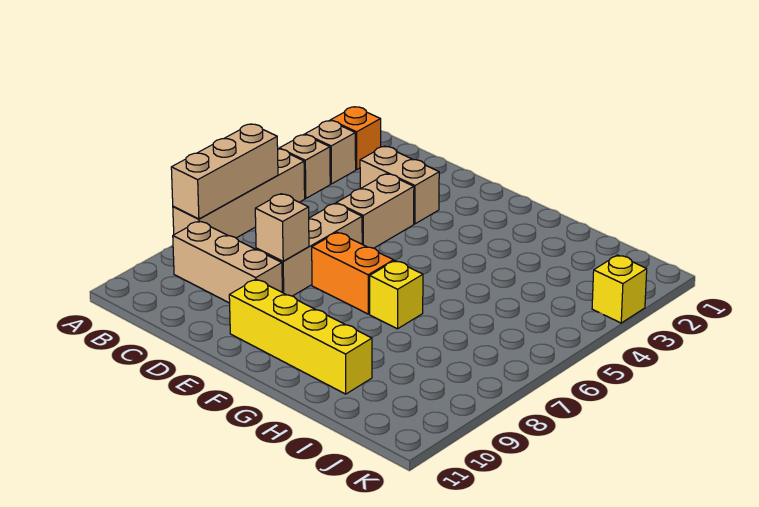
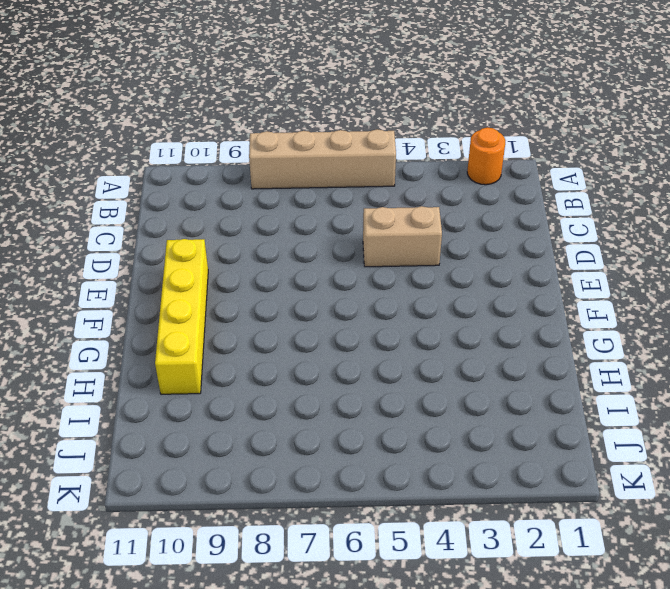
orange 1x1 round brick [467,127,505,185] -> orange 1x1 brick [331,107,381,170]
none -> tan 1x1 brick [305,121,356,184]
none -> tan 1x1 brick [279,135,330,198]
none -> tan 1x3 brick [173,221,282,303]

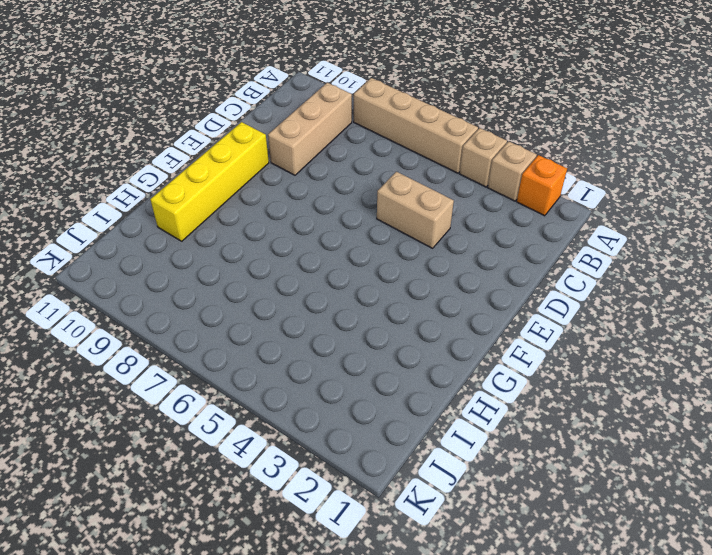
none -> tan 1x2 brick [360,146,439,224]
none -> tan 1x3 brick [256,203,362,296]
none -> orange 1x2 brick [312,232,394,314]

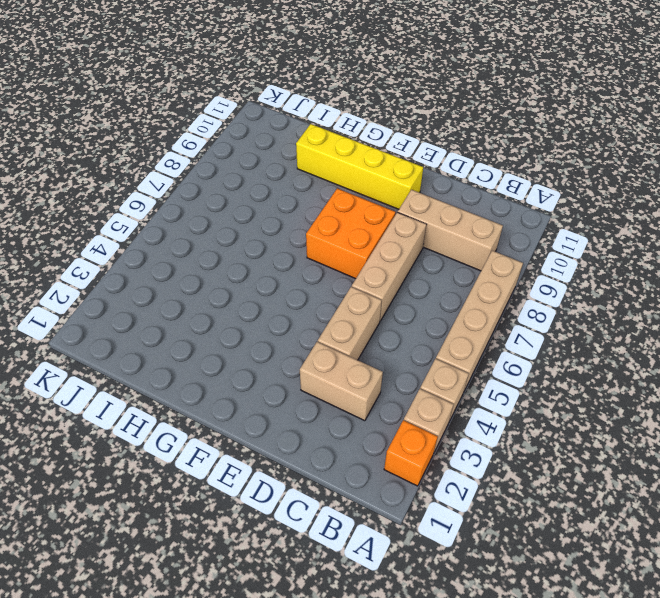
orange 2x2 brick [306,188,396,279] -> orange 1x2 brick [312,232,394,314]
none -> yellow 1x1 brick [370,261,423,329]
none -> yellow 1x1 brick [592,255,647,323]
none -> tan 1x3 brick [171,124,278,219]

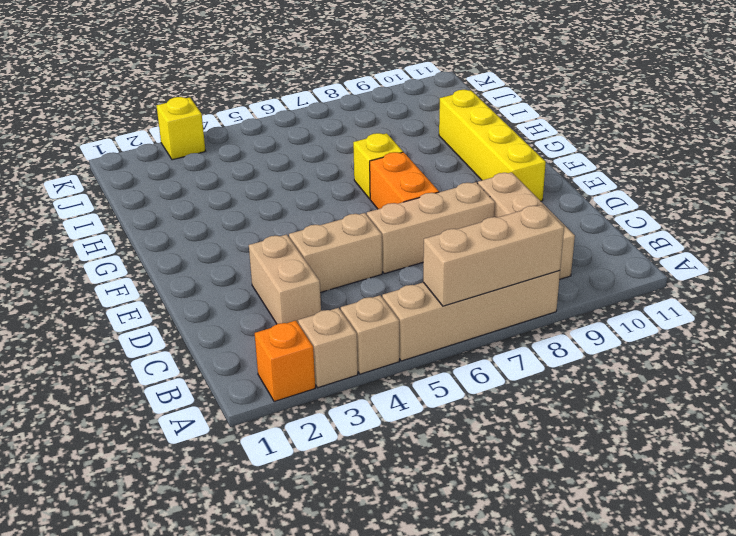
none -> tan 1x1 brick [255,194,309,261]

